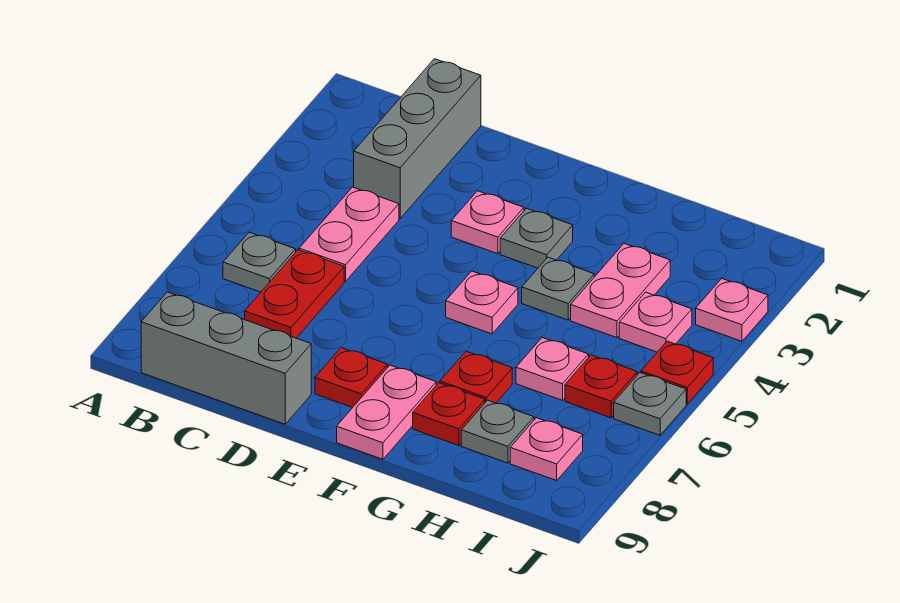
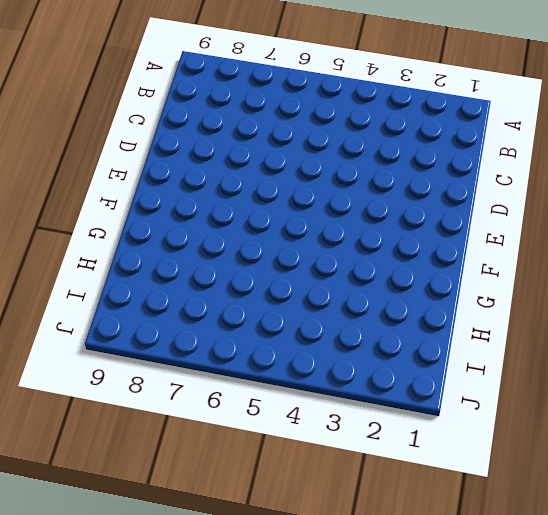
none -> grey 1x1 plate [223,232,296,292]
none -> grey 1x3 brick [141,292,311,424]
none -> grey 1x3 brick [354,59,481,219]

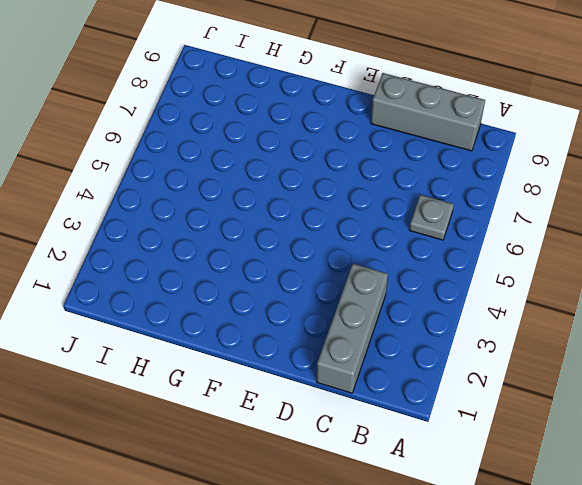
none -> pink 1x2 plate [299,187,399,281]
none -> red 1x2 plate [245,250,344,338]
none -> pink 1x1 plate [451,191,524,254]

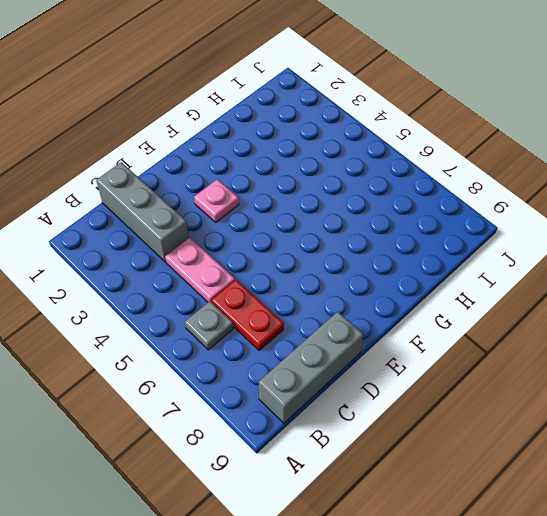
none -> red 1x1 plate [315,348,387,407]
none -> grey 1x1 plate [500,208,573,268]
none -> pink 1x1 plate [446,271,518,334]

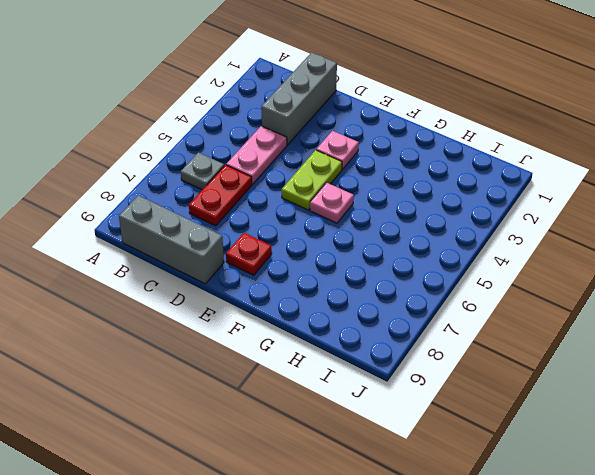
lime 1x2 plate [282,150,342,210] -> none
none -> grey 1x1 plate [500,208,573,268]
none -> pink 1x2 plate [337,365,436,459]
none -> grey 1x1 plate [522,257,594,320]

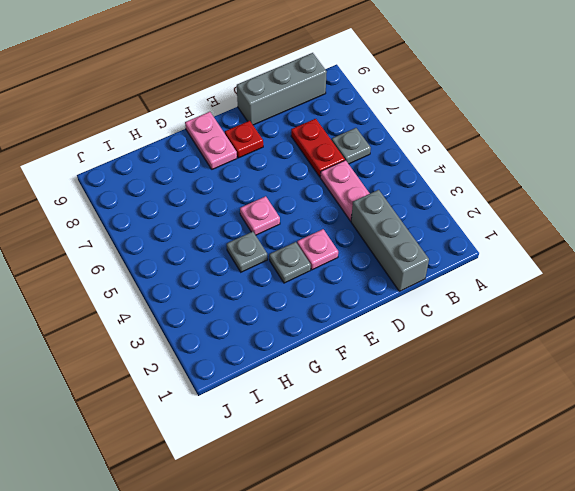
none -> red 1x1 plate [440,351,512,403]
none -> red 1x1 plate [413,383,485,445]
none -> pink 1x2 plate [571,244,670,338]

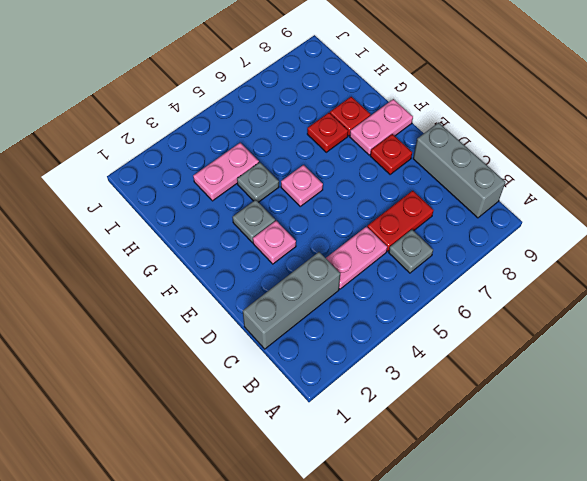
none -> pink 1x1 plate [516,338,589,400]
none -> grey 1x1 plate [461,400,534,463]
none -> pink 1x1 plate [619,292,692,352]

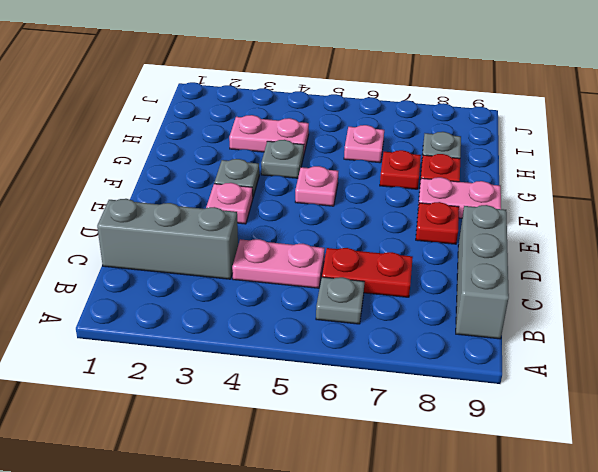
none -> pink 1x1 plate [619,292,692,352]
none -> red 1x1 plate [565,355,637,418]
none -> pink 1x1 plate [510,418,583,481]

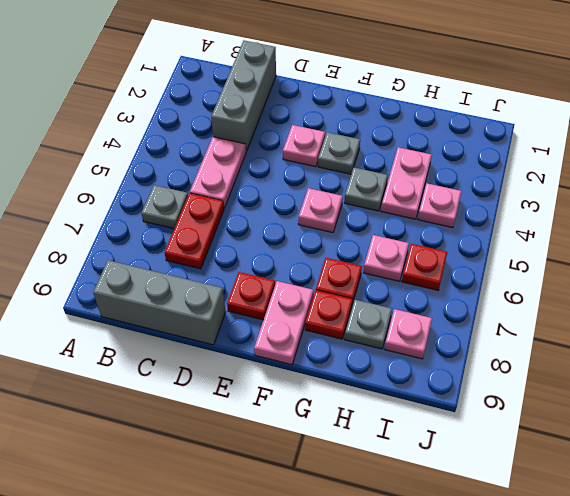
none -> pink 1x1 plate [696,278,768,341]
none -> red 1x1 plate [641,341,713,404]
none -> grey 1x1 plate [614,373,686,435]

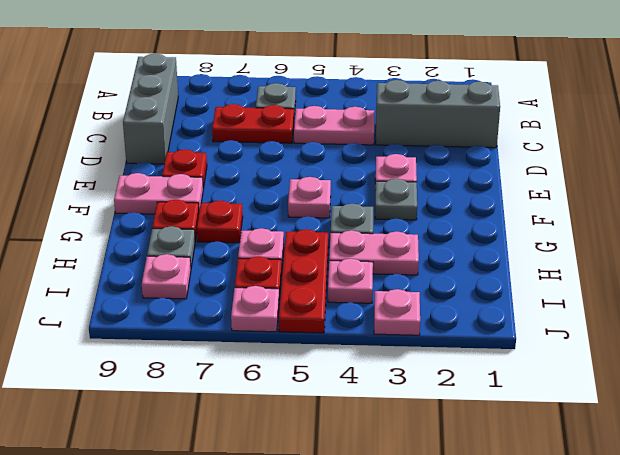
red 1x3 plate [279,229,328,333] -> red 1x1 plate [641,341,713,404]
pink 1x1 plate [231,286,279,332] -> grey 1x1 plate [614,373,686,435]

